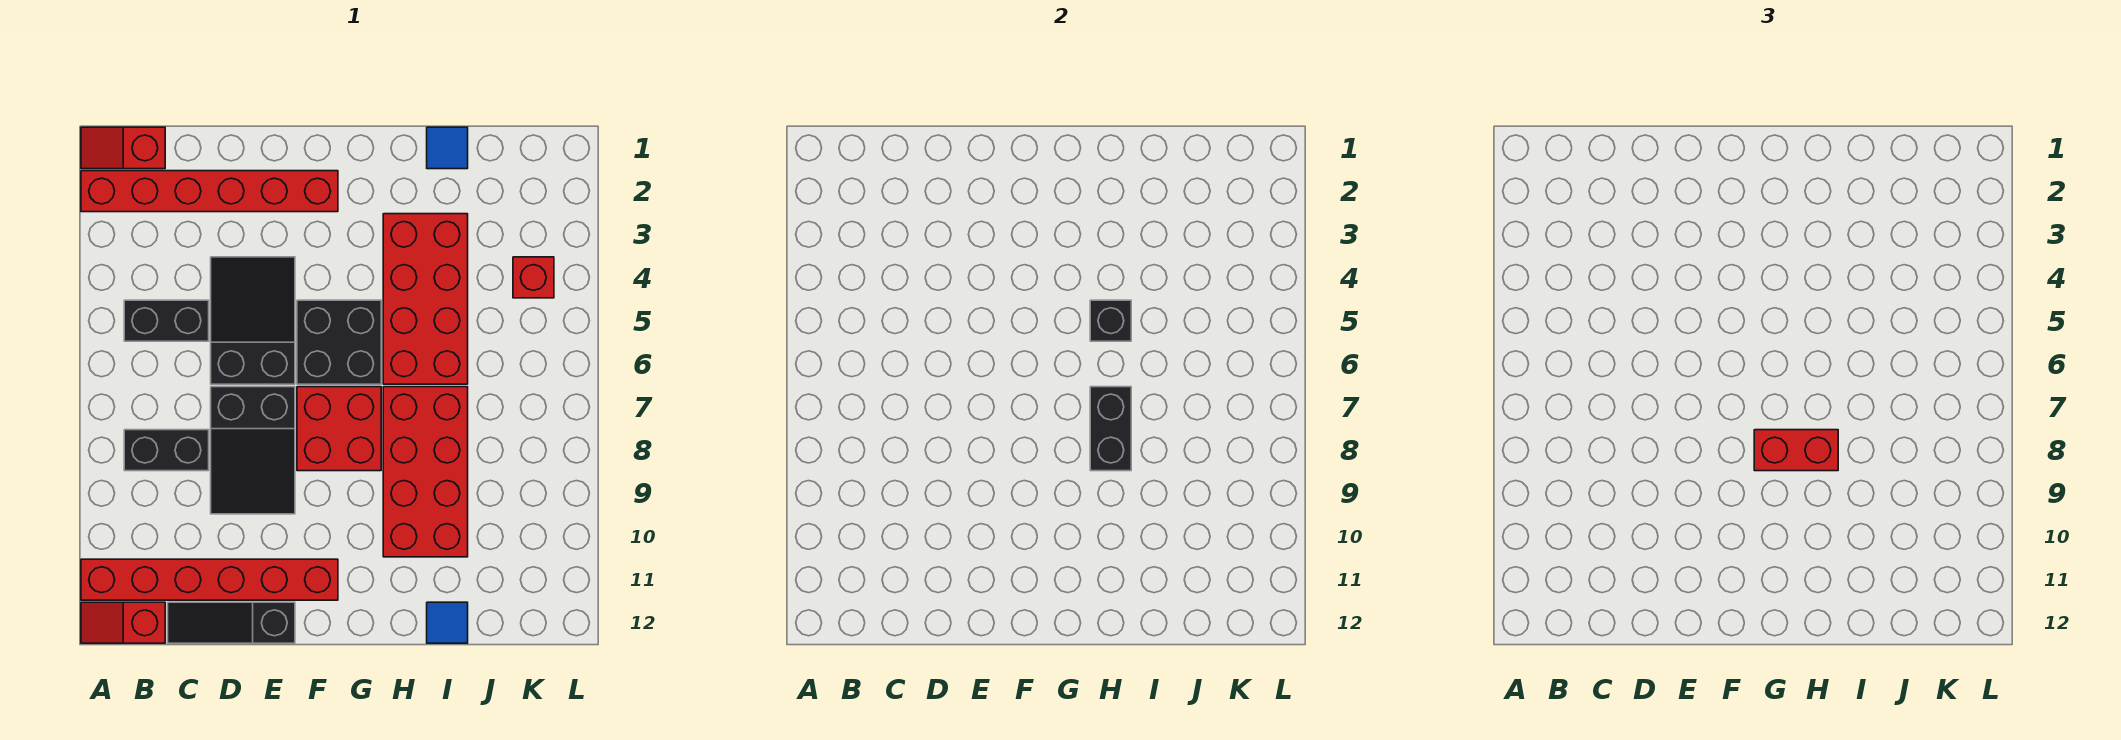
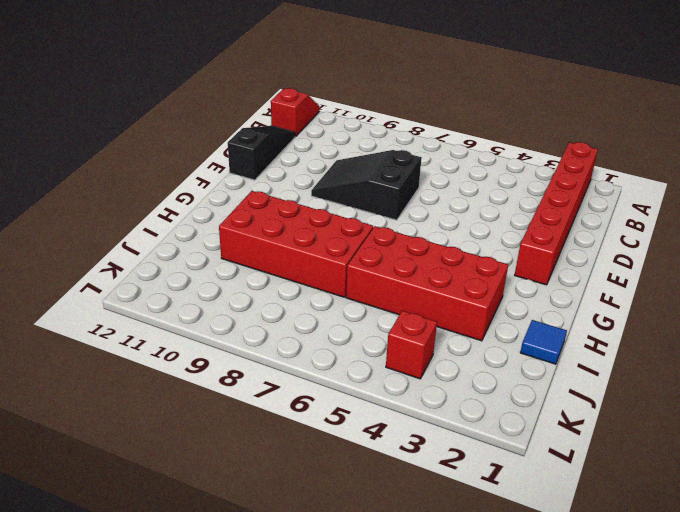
none -> red 1x2 slope [81,127,165,169]
none -> red 1x6 brick [81,559,338,600]
none -> black 1x2 brick [124,300,209,341]

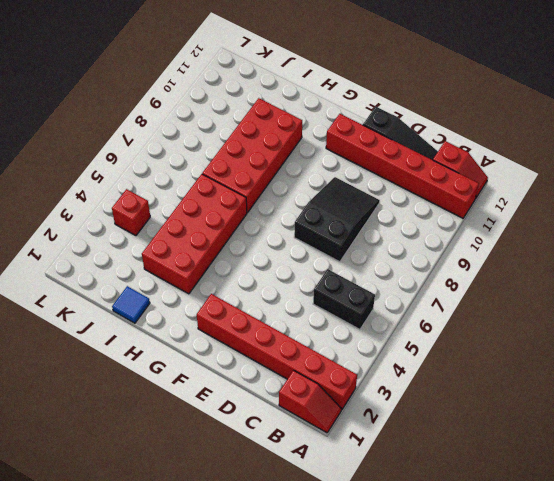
none -> black 1x2 brick [124,430,209,471]
none -> black 2x3 slope [211,257,295,384]
none -> black 2x2 brick [297,300,381,384]

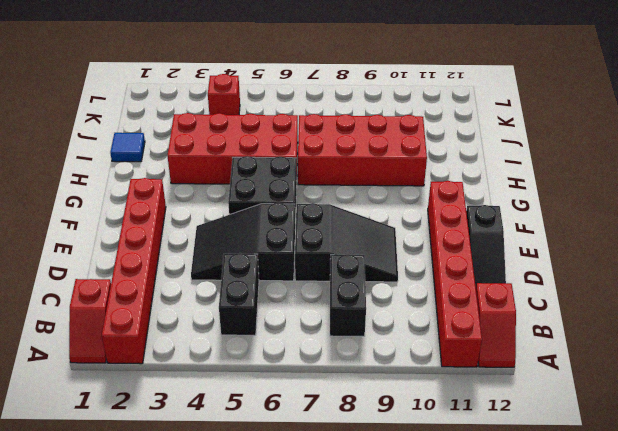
none -> red 2x2 brick [297,387,381,471]
none -> blue 1x1 tile [427,602,468,643]
none -> black 1x1 brick [1090,300,1131,341]

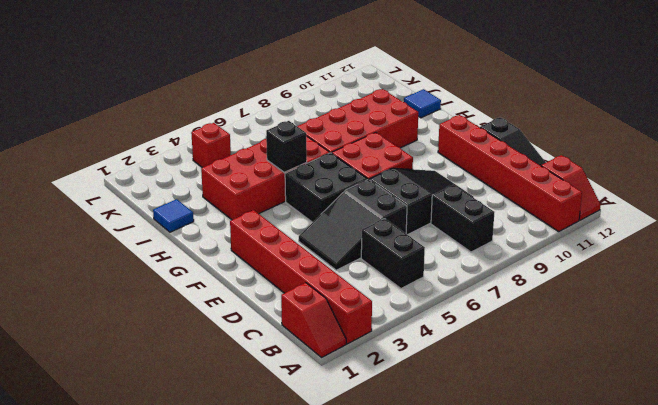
none -> black 1x2 brick [1090,387,1131,471]
none -> red 1x2 brick [1754,430,1838,471]

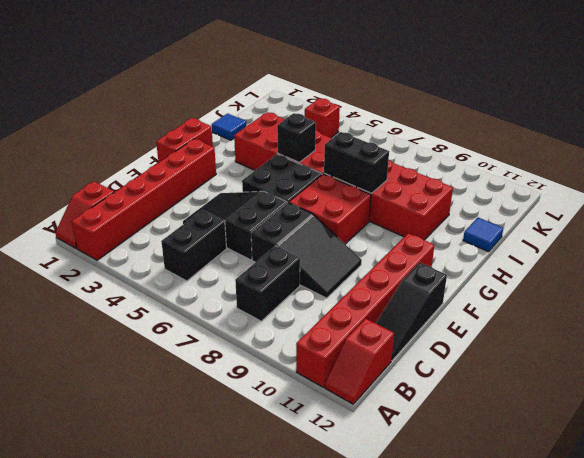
red 1x2 brick [156,118,213,162] -> red 1x2 brick moved to [1754,430,1838,471]

